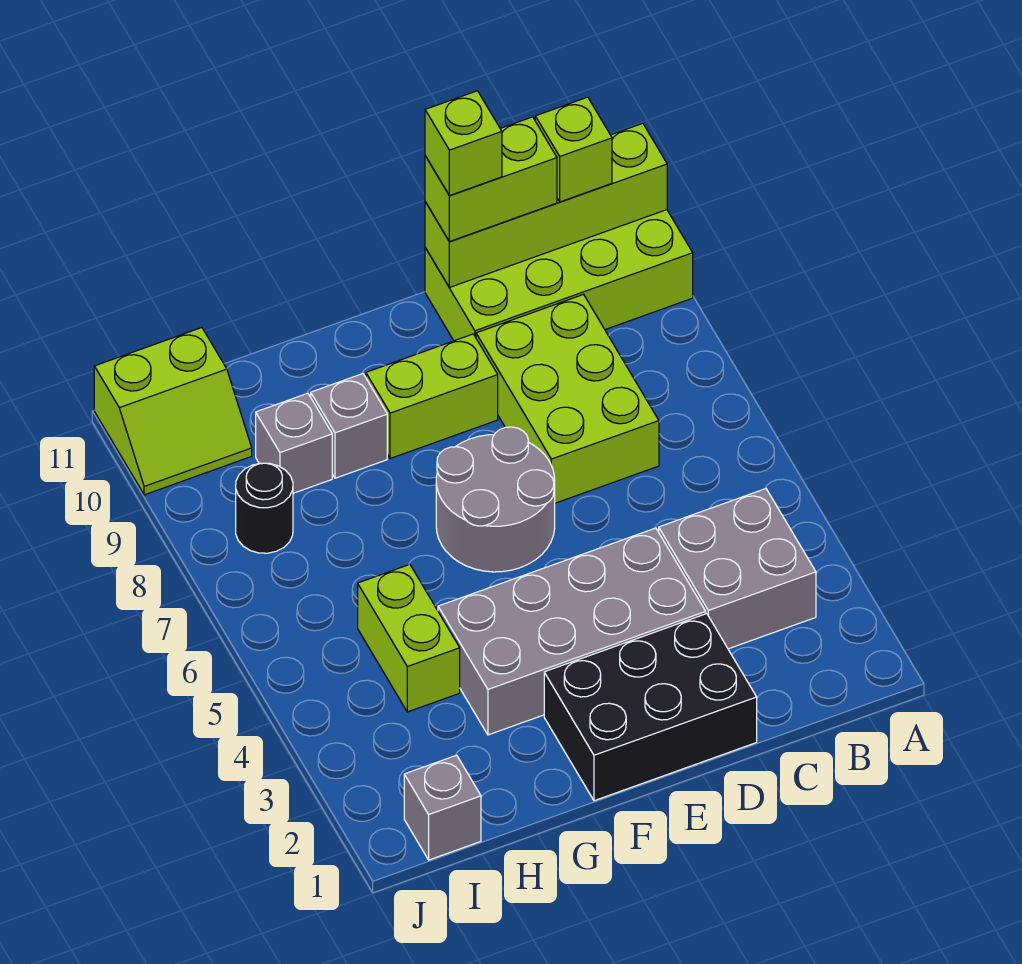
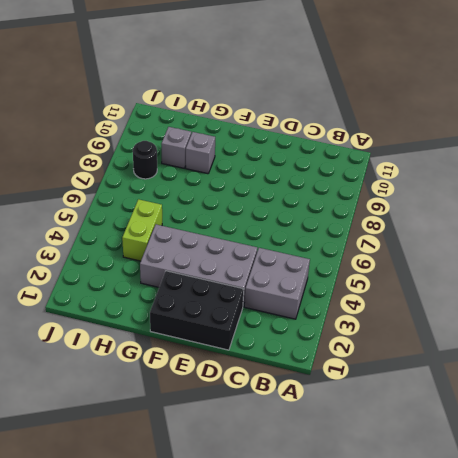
none -> lime 2x4 brick [425,210,693,341]
none -> lime 2x3 brick [476,295,659,503]
none -> grey 2x2 round brick [436,427,555,572]

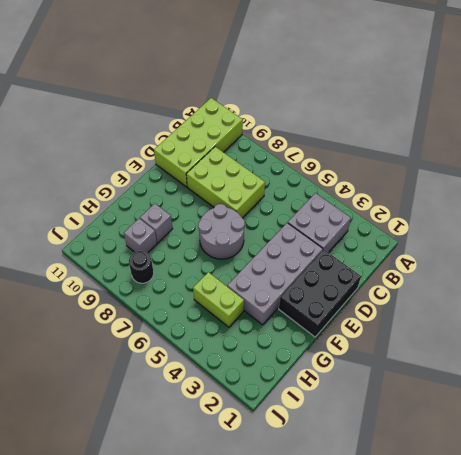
none -> lime 1x2 brick [366,334,498,459]
none -> grey 1x1 brick [404,755,481,860]
none -> lime 2x2 slope [94,328,252,495]

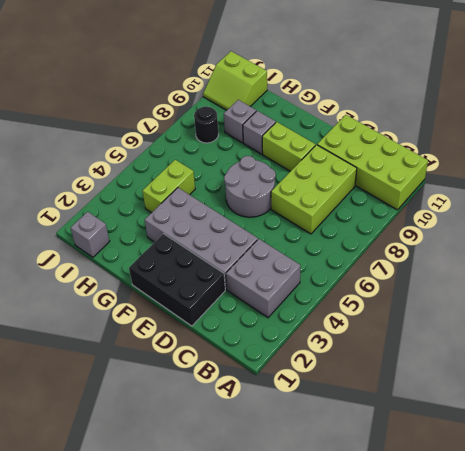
none -> lime 1x4 brick [425,123,667,287]
none -> lime 1x1 brick [535,97,612,202]
none -> lime 1x2 brick [425,117,557,242]

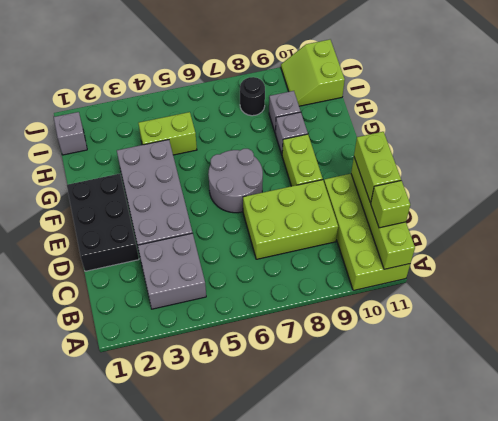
none -> lime 1x1 brick [425,91,502,196]

